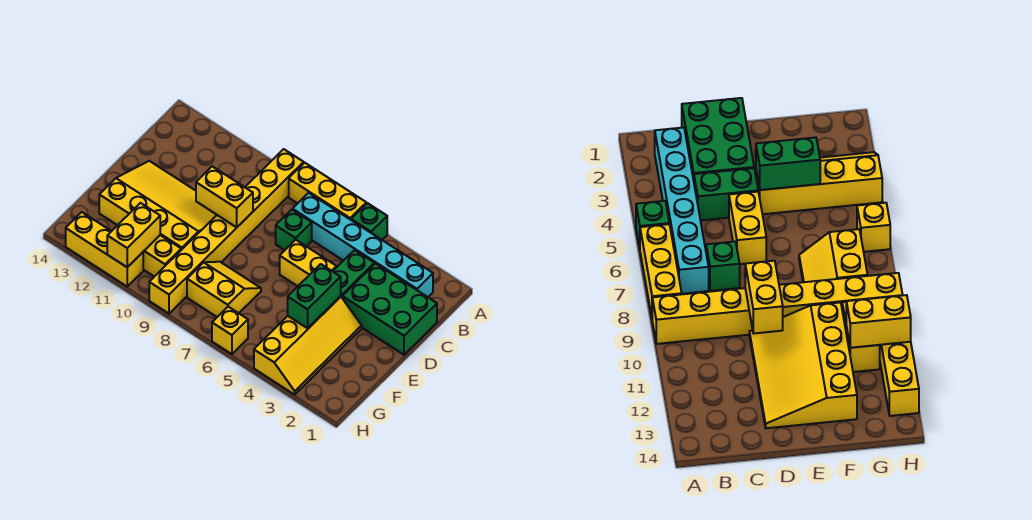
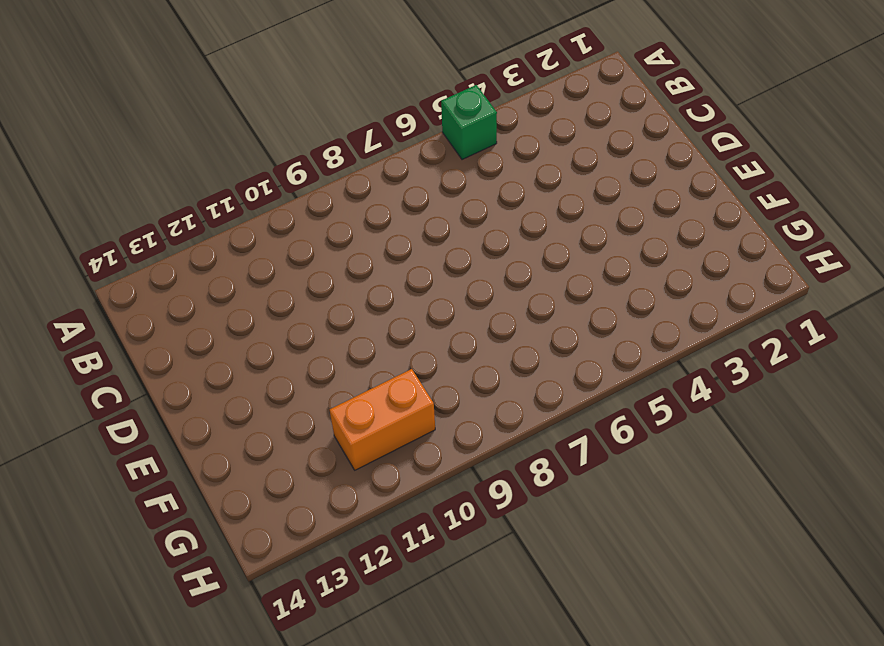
orange 1x2 brick [330,369,435,470] -> yellow 1x2 brick [143,235,181,277]
none -> yellow 1x3 brick [289,163,366,220]
none -> yellow 1x8 brick [149,149,304,314]
none -> cyan 1x6 brick [293,193,433,297]

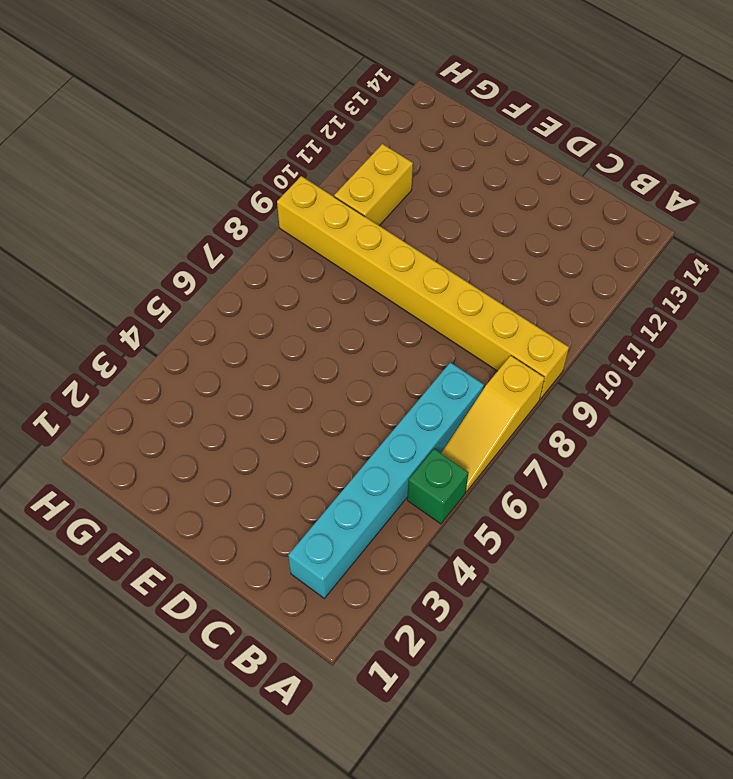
yellow 1x3 slope [441,356,545,492] -> yellow 1x3 brick [289,163,366,220]
none -> green 2x3 brick [342,264,437,355]
none -> green 1x2 brick [333,250,374,297]
none -> green 1x1 brick [276,210,312,250]

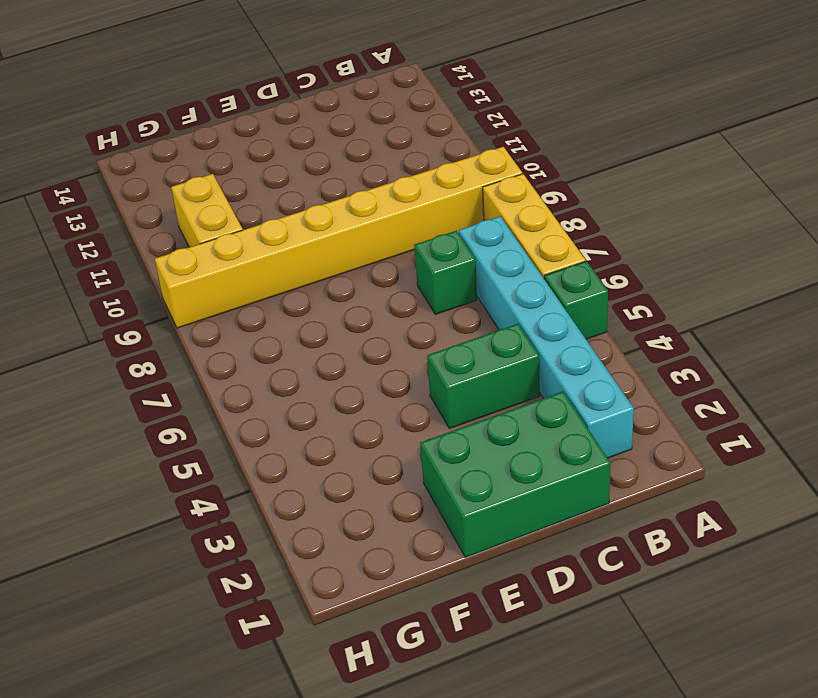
green 2x3 brick [420,392,611,557] -> green 2x3 brick turned to [342,264,437,355]
none -> yellow 1x2 brick [280,240,337,286]
none -> yellow 3x4 slope [99,161,216,250]
none -> yellow 2x4 slope [254,296,362,395]

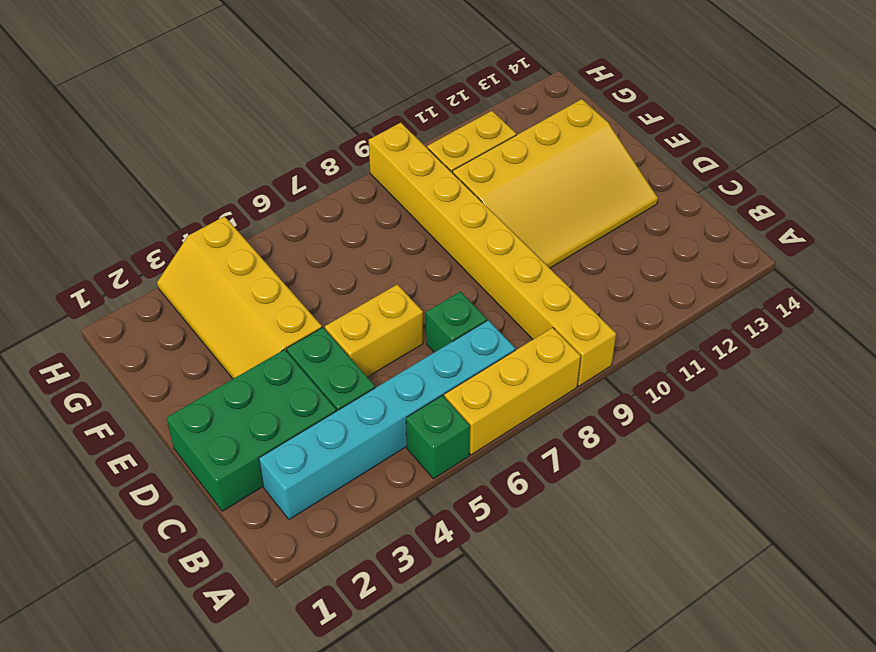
none -> yellow 2x2 slope [187,262,261,317]
none -> yellow 1x1 brick [212,307,248,354]
none -> yellow 1x3 brick [66,212,143,286]

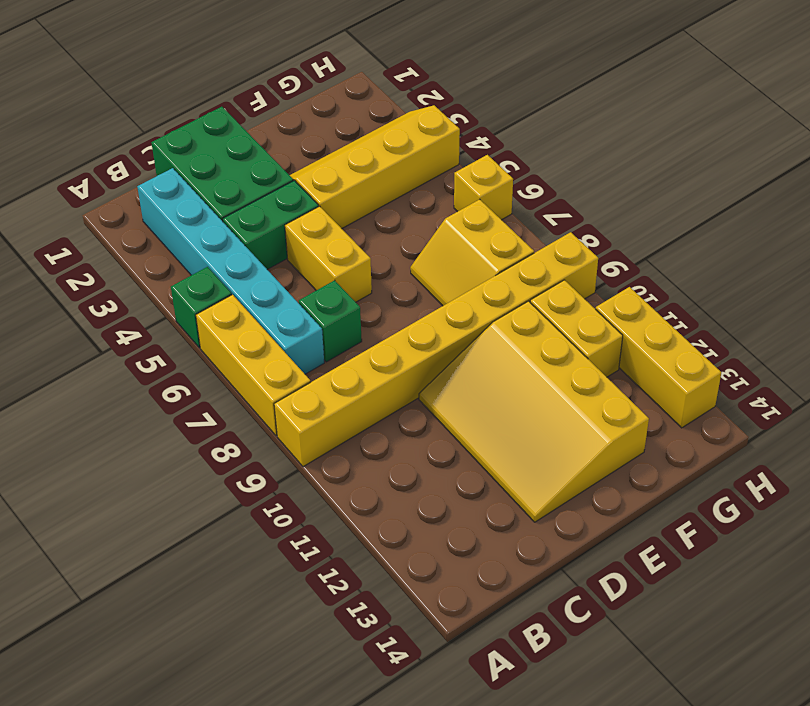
none -> yellow 1x2 brick [196,166,253,227]
none -> green 1x2 brick [288,264,341,328]
none -> yellow 1x2 brick [107,203,160,267]

